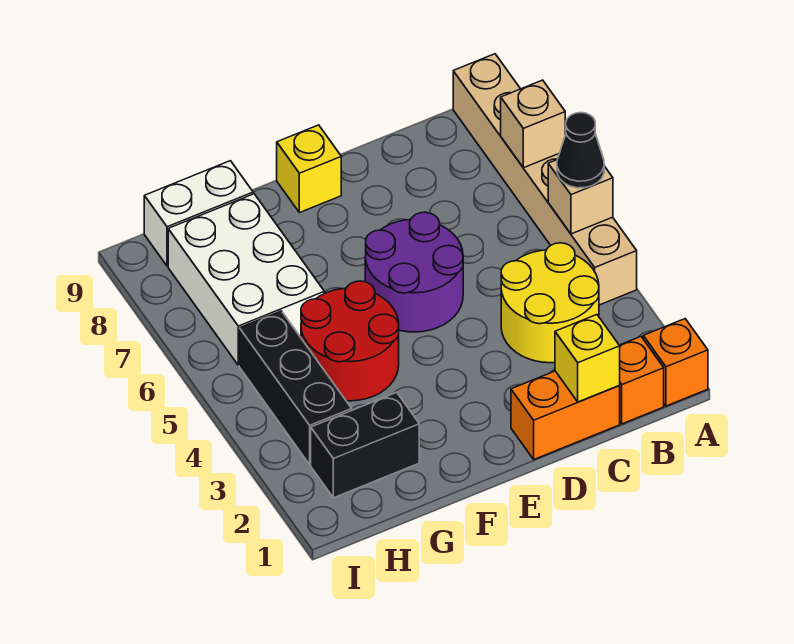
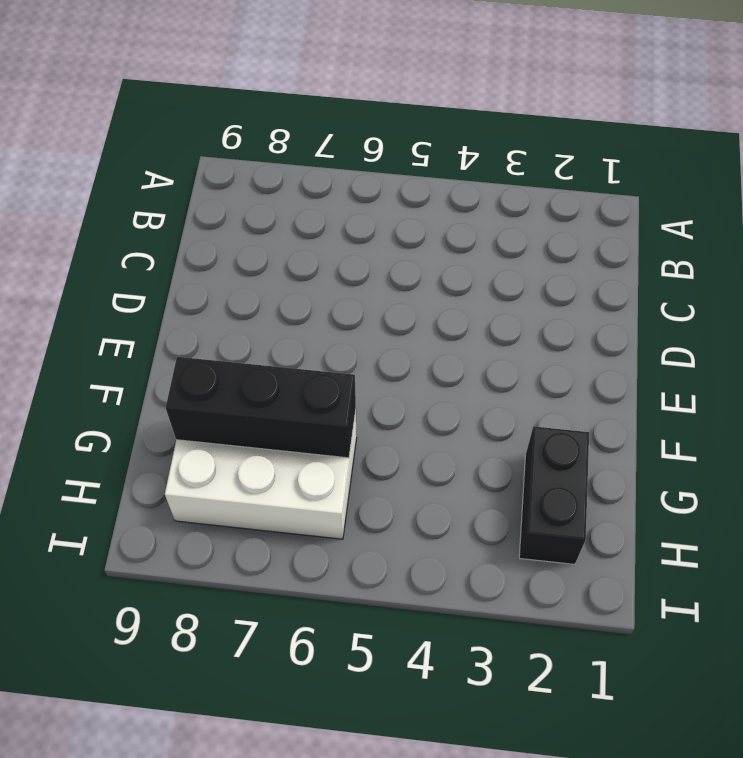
black 1x3 brick [166,357,356,458] -> black 1x3 brick moved to [239,311,352,465]
none -> orange 1x1 brick [643,319,708,406]
none -> tan 1x6 brick [453,54,637,305]
none -> orange 1x1 brick [619,337,664,424]

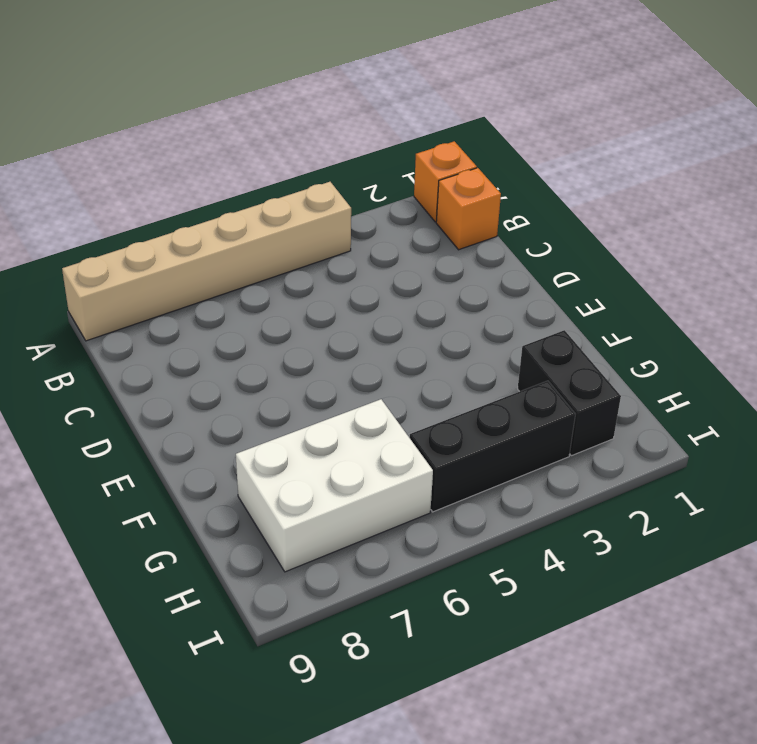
none -> yellow 2x2 round brick [501,243,599,363]
none -> orange 1x2 brick [511,371,620,459]
none -> purple 2x2 round brick [365,212,463,332]

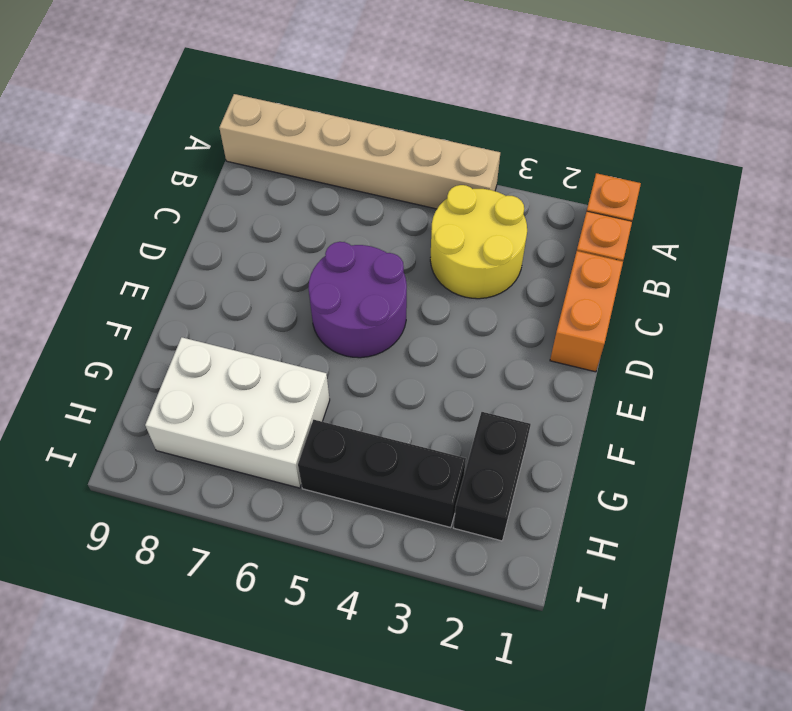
none -> yellow 1x1 brick [277,125,341,213]
none -> red 2x2 round brick [301,281,399,401]
none -> white 1x2 brick [144,161,253,266]

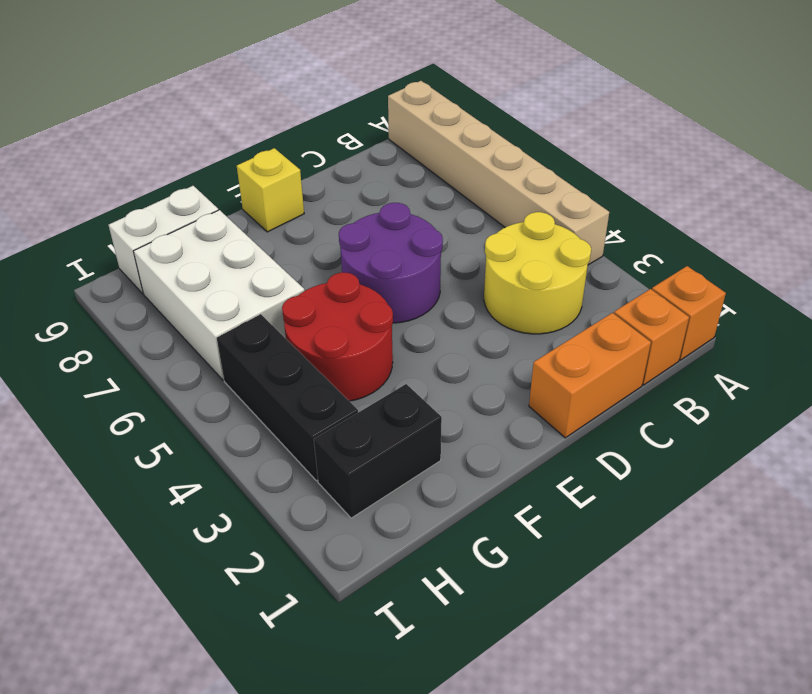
none -> tan 1x1 brick [548,160,613,234]
none -> tan 1x1 brick [501,80,565,168]
none -> yellow 1x1 brick [555,315,620,402]

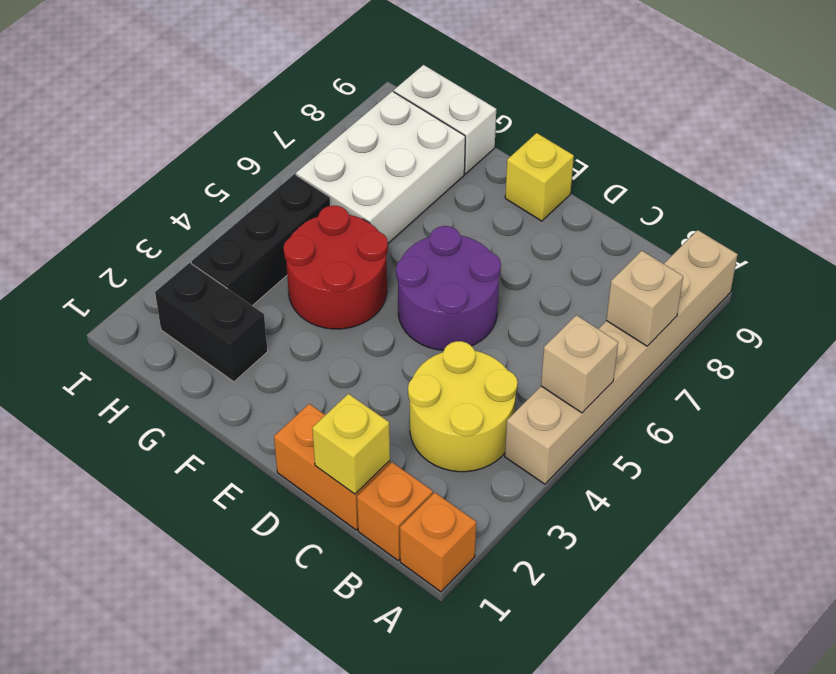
none -> black 1x1 cone [557,113,604,188]

